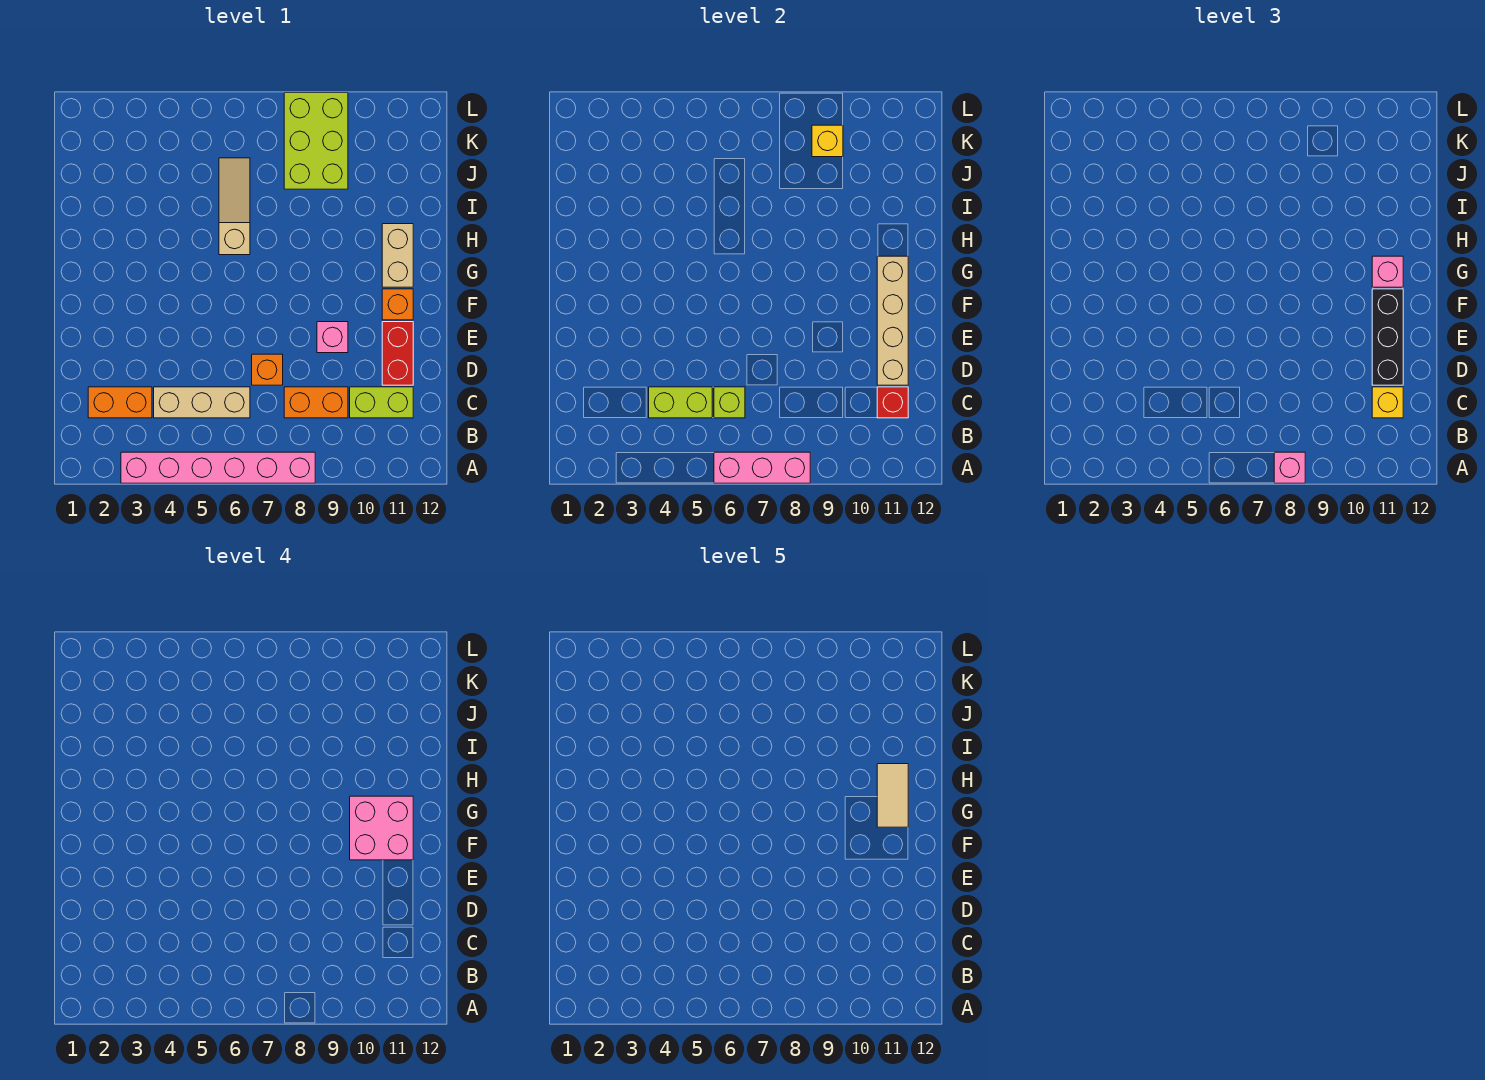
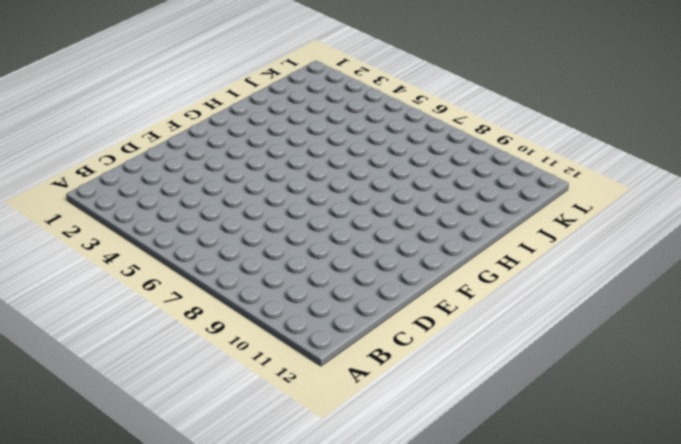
none -> pink 1x6 brick [121,452,315,483]
none -> orange 1x2 brick [88,387,152,418]
none -> tan 1x3 brick [154,387,250,418]

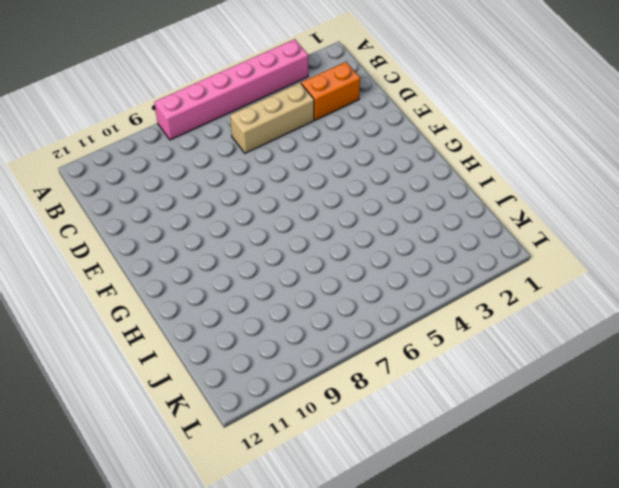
none -> orange 1x2 brick [284,387,348,418]
none -> lime 1x2 brick [350,387,413,418]
none -> orange 1x1 brick [252,354,283,385]

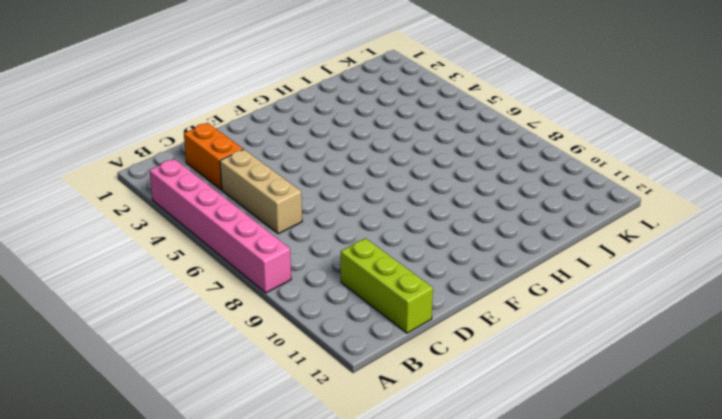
lime 1x3 brick [341,238,433,333] -> lime 1x2 brick [350,387,413,418]
none -> orange 1x2 brick [284,387,348,418]
none -> orange 1x1 brick [252,354,283,385]
none -> red 1x2 brick [382,322,413,385]

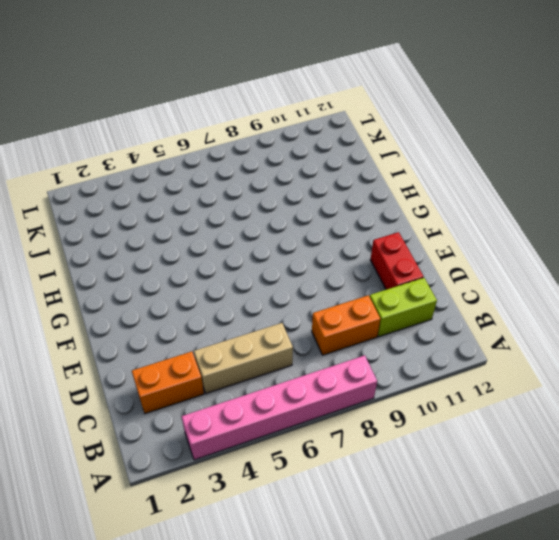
none -> orange 1x1 brick [252,354,283,385]
none -> pink 1x1 brick [317,322,348,353]
none -> orange 1x1 brick [382,289,413,320]

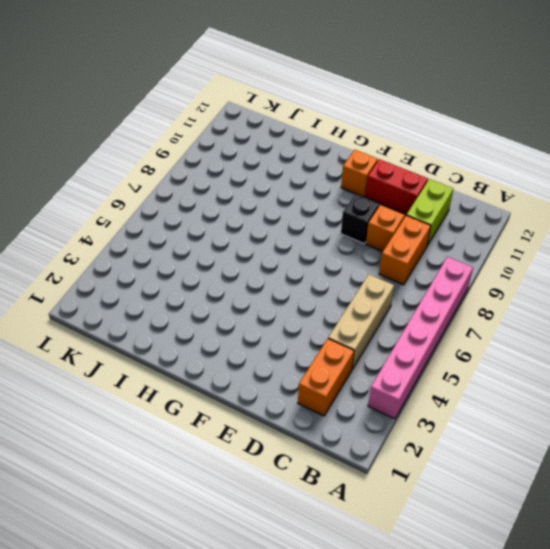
orange 1x1 brick [366,205,405,251] -> orange 1x1 brick moved to [252,354,283,385]
black 1x1 brick [341,195,379,244] -> pink 1x1 brick [317,322,348,353]
none -> tan 1x2 brick [382,224,413,287]
none -> tan 1x3 slope [219,158,250,255]
none -> lime 2x3 brick [284,93,348,189]

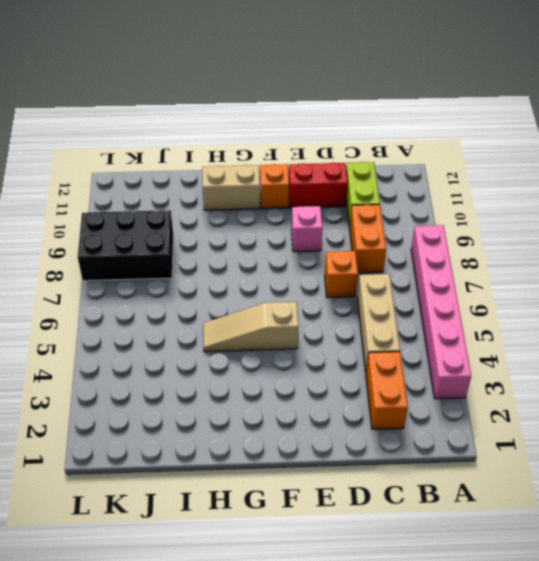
tan 1x3 slope [203,302,299,352] -> tan 1x3 slope moved to [219,158,250,255]
black 2x3 brick [78,210,173,281] -> lime 2x3 brick [284,93,348,189]
none -> pink 1x3 brick [714,452,810,483]
none -> lime 1x2 brick [649,387,712,418]
none -> lime 1x1 brick [714,387,745,418]

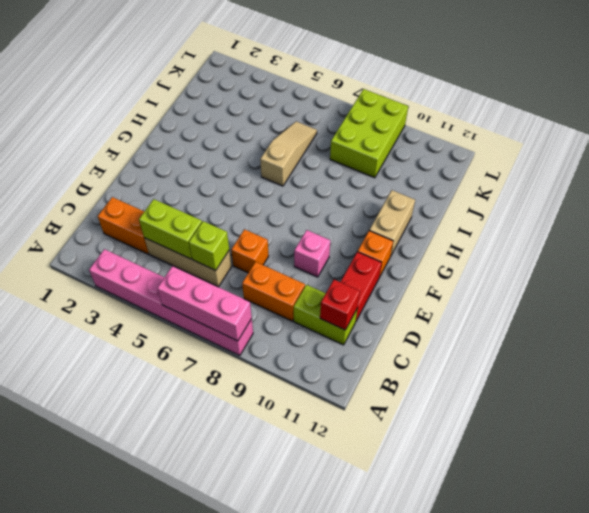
none -> tan 1x4 brick [877,256,908,385]
none -> yellow 1x1 brick [812,125,843,157]
none -> pink 1x1 brick [1274,452,1305,483]

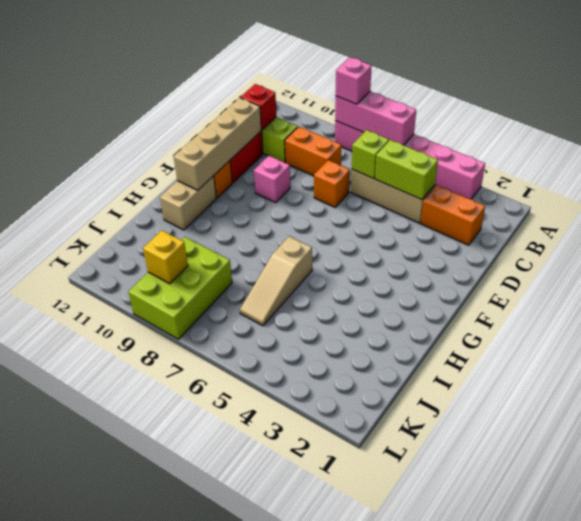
none -> yellow 1x1 brick [1372,387,1403,418]
none -> black 1x3 brick [1372,289,1403,385]
none -> pink 1x1 brick [1372,256,1403,287]

